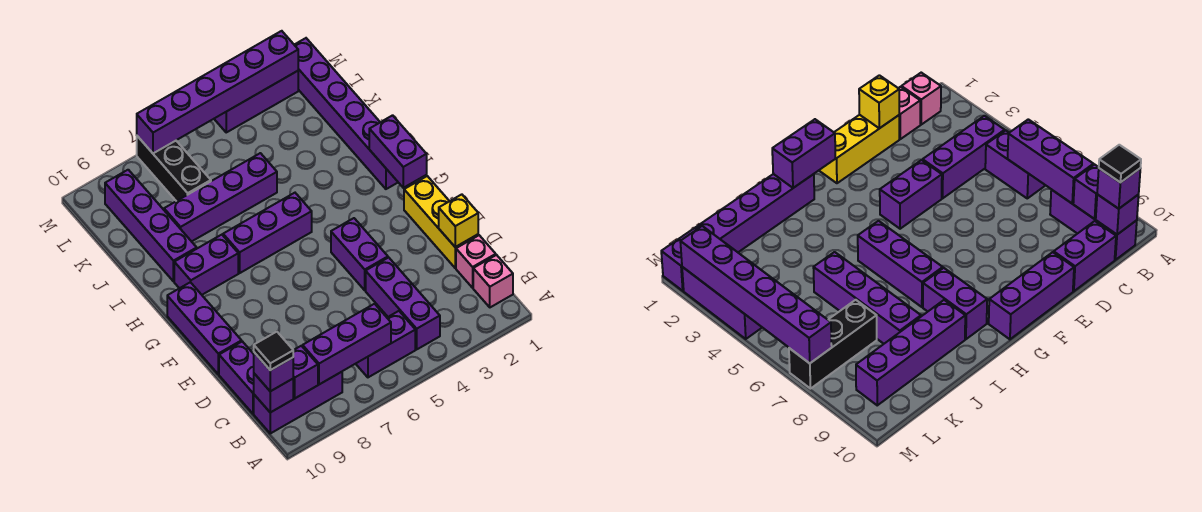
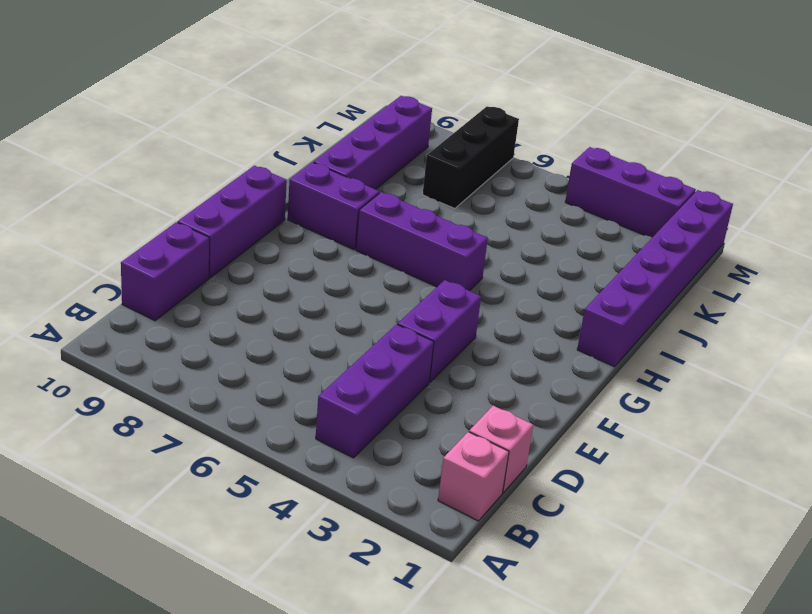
none -> purple 1x2 brick [356,311,415,377]
none -> purple 1x3 brick [254,372,342,433]
none -> yellow 1x3 brick [404,176,478,268]

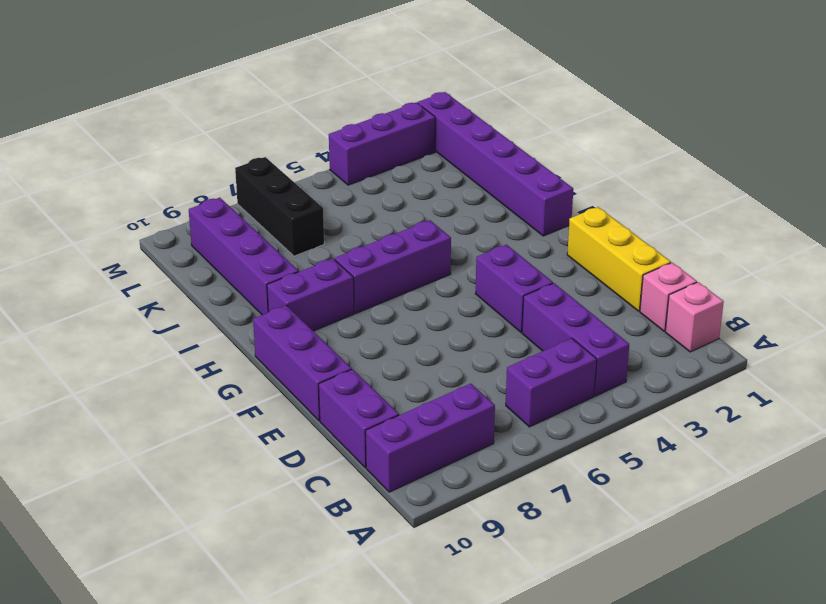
none -> purple 1x4 brick [164,153,277,242]
none -> purple 1x3 brick [303,304,391,384]
none -> purple 1x1 brick [293,346,318,398]

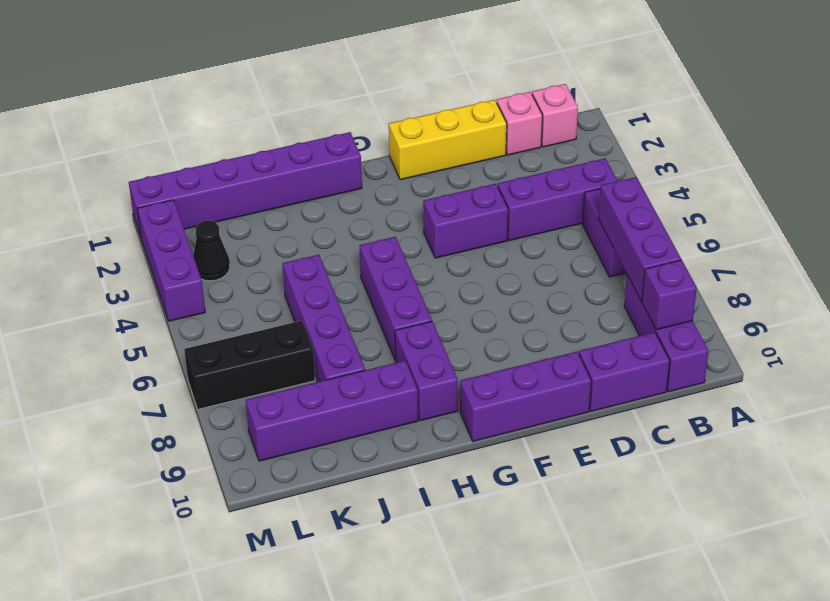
black 1x1 cone [193,221,230,281] -> none
none -> purple 1x1 brick [254,374,293,412]
none -> yellow 1x1 brick [439,194,478,247]
none -> purple 1x2 brick [369,115,427,188]

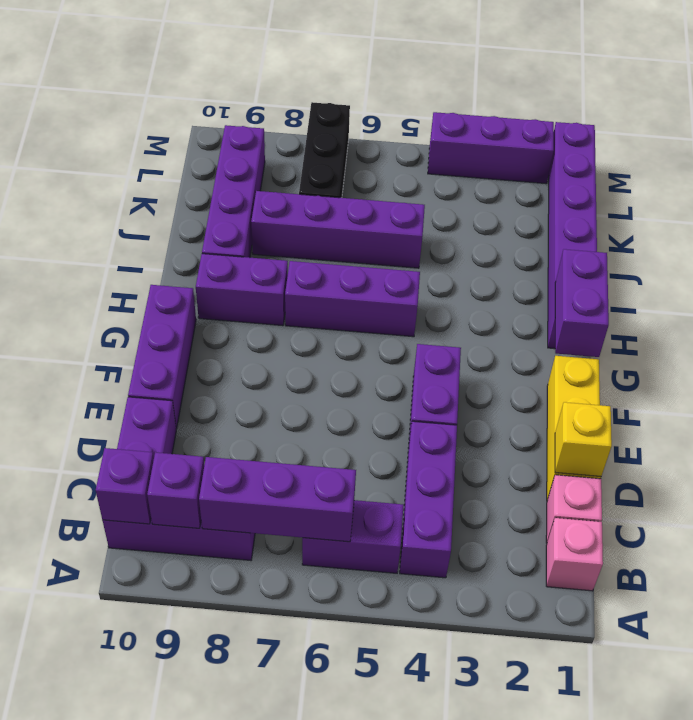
none -> purple 1x6 brick [137,31,298,153]
none -> purple 1x1 brick [254,352,293,391]
none -> black 1x1 tile [254,332,293,370]

